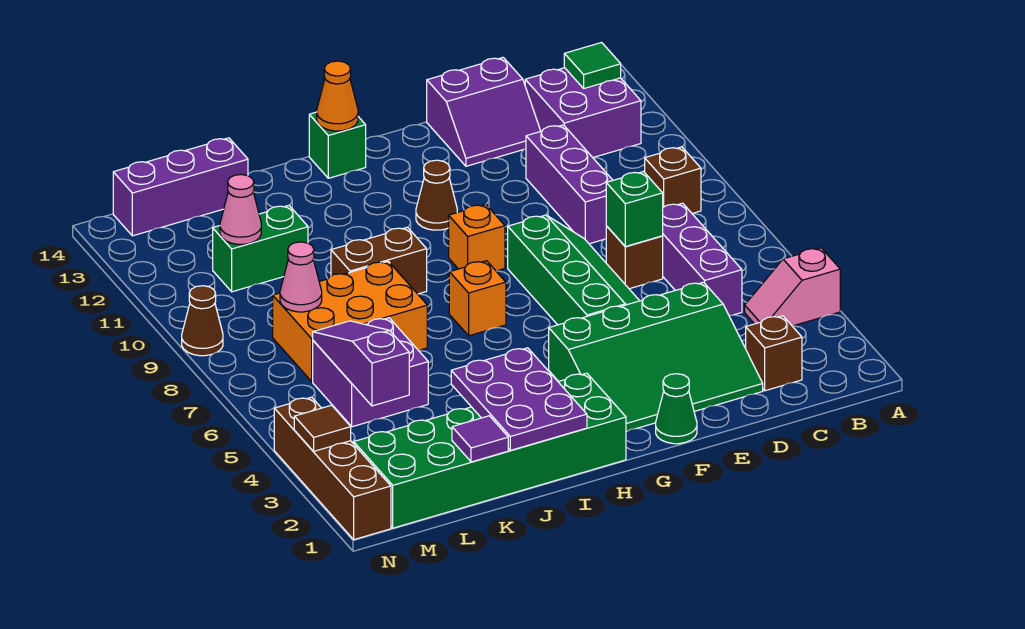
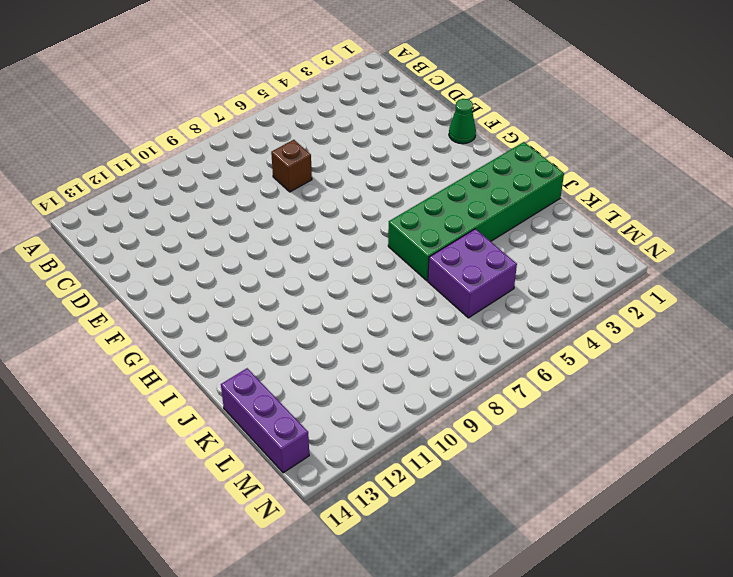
green 2x6 brick [388,142,564,281] -> green 2x6 brick turned to [354,373,626,528]
none -> pink 1x2 slope [745,248,840,326]
none -> brown 1x1 brick [645,147,701,214]
none -> purple 2x2 brick [525,68,641,158]
none -> brown 1x1 brick [746,316,802,391]

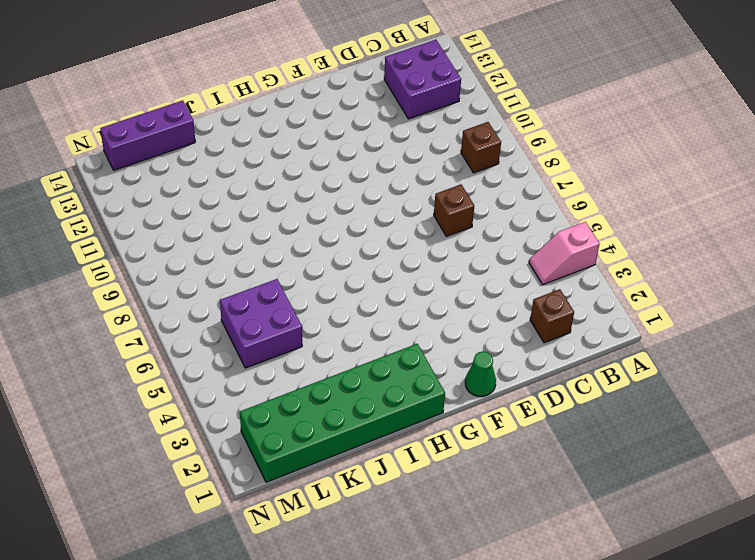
none -> purple 1x3 brick [663,203,742,316]
none -> green 3x4 slope [549,282,763,431]
none -> purple 1x3 brick [526,125,613,244]
none -> purple 2x2 slope [427,58,541,166]

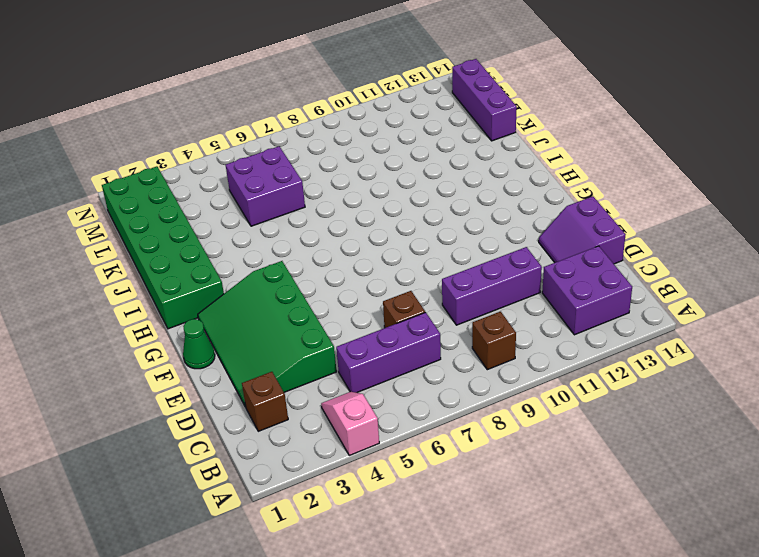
none -> green 2x4 slope [508,215,639,325]
none -> orange 1x1 brick [449,204,505,271]
none -> brown 1x1 cone [416,160,457,230]
none -> orange 1x1 brick [449,261,506,336]

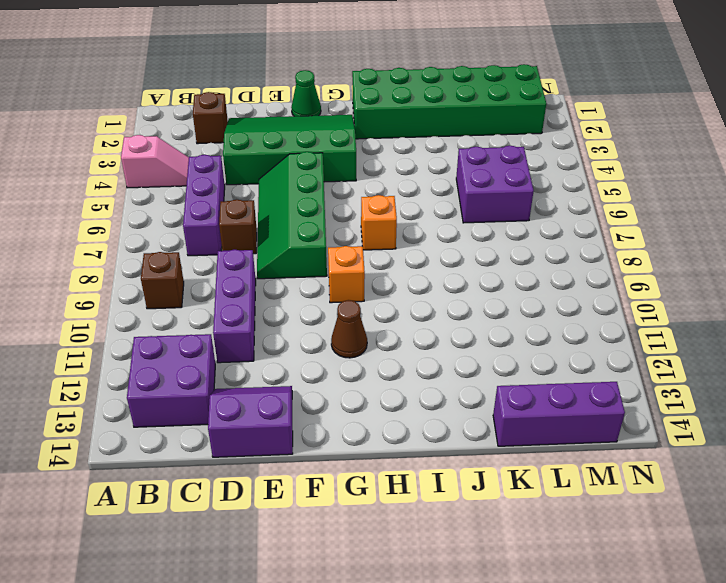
none -> green 1x1 brick [309,112,366,178]
none -> brown 1x2 brick [331,227,427,294]
none -> orange 2x3 brick [273,261,427,382]
none -> green 1x2 brick [213,205,308,292]

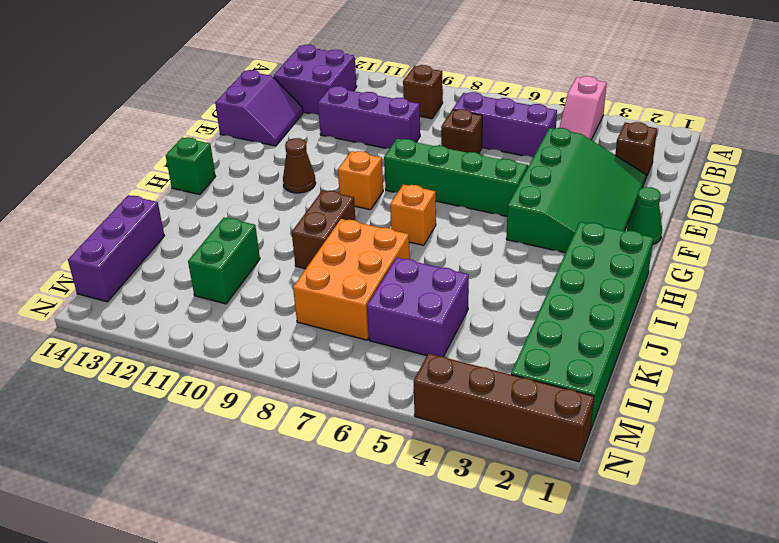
none -> brown 1x1 cone [182,286,223,356]
none -> green 1x1 tile [564,43,621,88]
none -> green 1x1 brick [606,172,663,247]
none -> orange 1x1 cone [317,61,358,131]

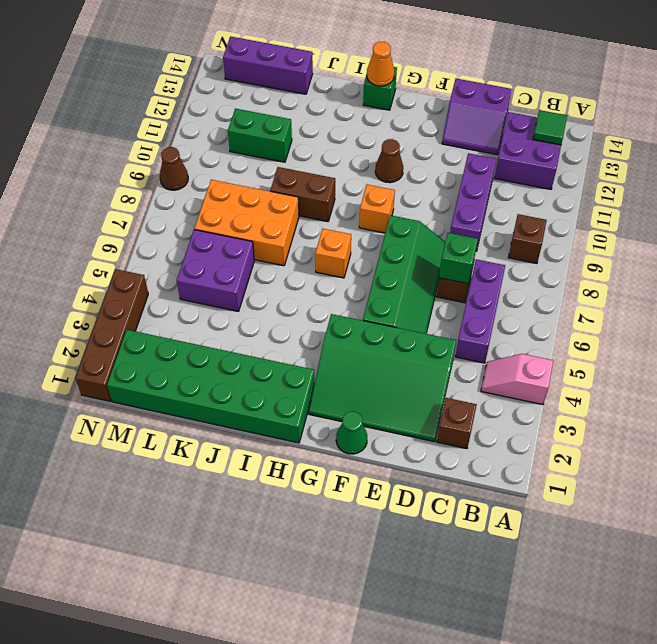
none -> purple 2x3 plate [451,348,587,450]
none -> purple 1x1 tile [452,416,508,462]
none -> purple 1x3 slope [313,321,409,406]
none -> pink 1x1 cone [280,242,322,312]

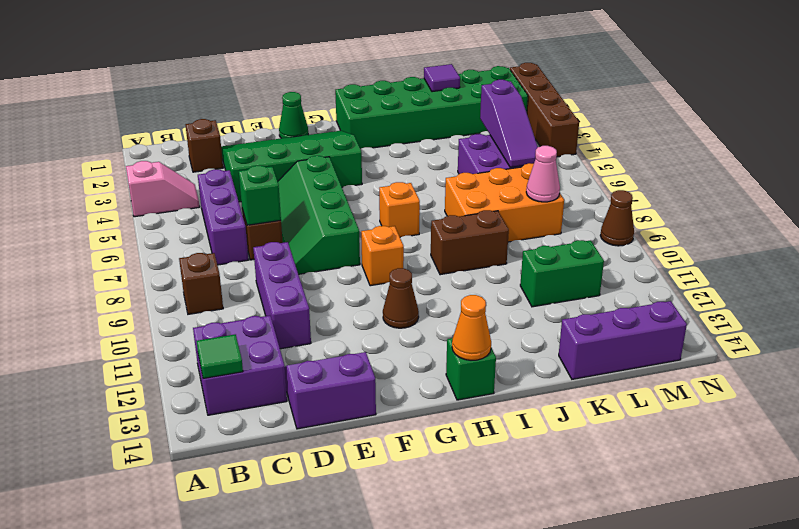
none -> purple 2x3 plate [451,348,587,450]
none -> pink 1x1 cone [220,174,261,244]
none -> brown 1x1 tile [294,405,351,451]

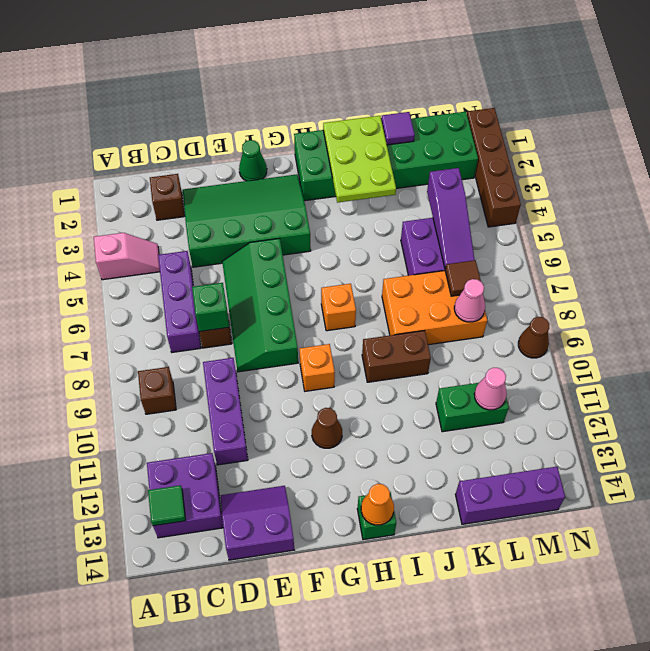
lime 2x3 plate [323,116,396,203] -> purple 2x3 plate [451,348,587,450]
brown 1x1 tile [445,260,481,296] -> brown 1x1 tile moved to [294,405,351,451]

